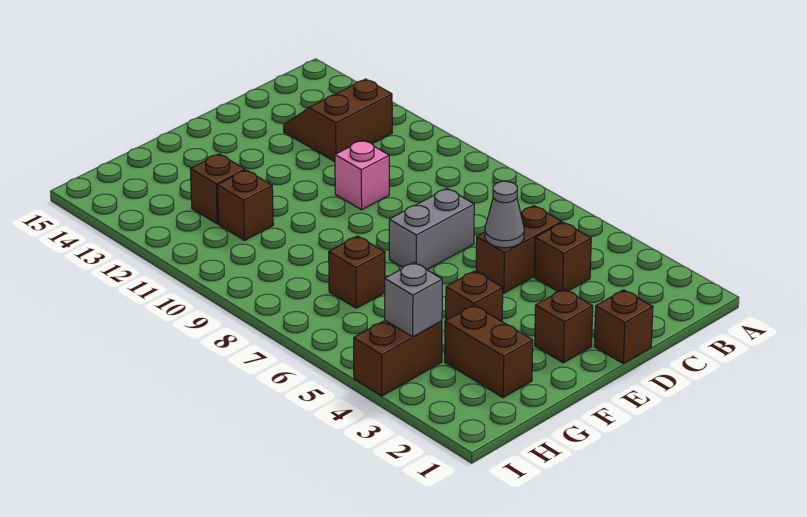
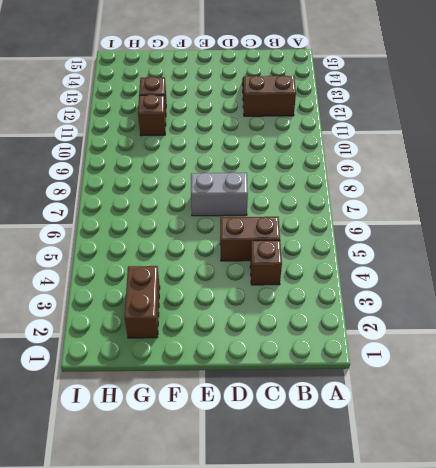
none -> brown 1x1 brick [594,290,653,364]
none -> pink 1x1 brick [335,140,389,210]
none -> brown 1x1 brick [535,289,593,363]

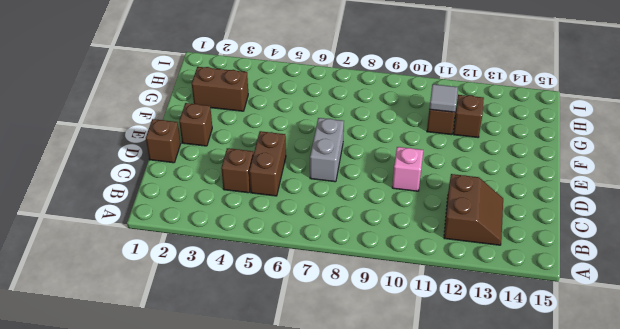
grey 1x1 tile [429,84,458,112] -> none
none -> brown 1x1 brick [446,271,503,321]
none -> brown 1x1 brick [329,236,385,308]
none -> brown 1x2 brick [354,320,442,396]

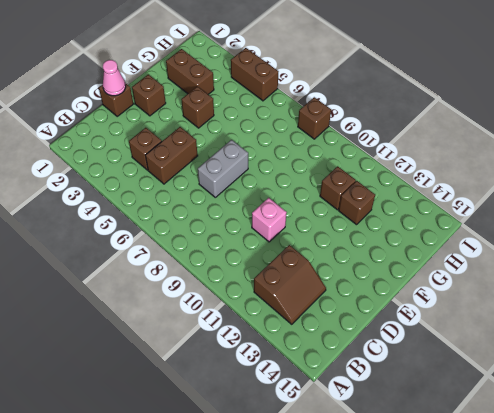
pink 1x1 cone [103,60,126,96] -> none
brown 1x2 brick [231,48,278,101] -> brown 1x2 brick turned to [354,320,442,396]
brown 1x1 brick [298,97,331,139] -> brown 1x1 brick moved to [329,236,385,308]
none -> grey 1x1 cone [485,181,524,248]
none -> grey 1x1 brick [385,263,442,337]

